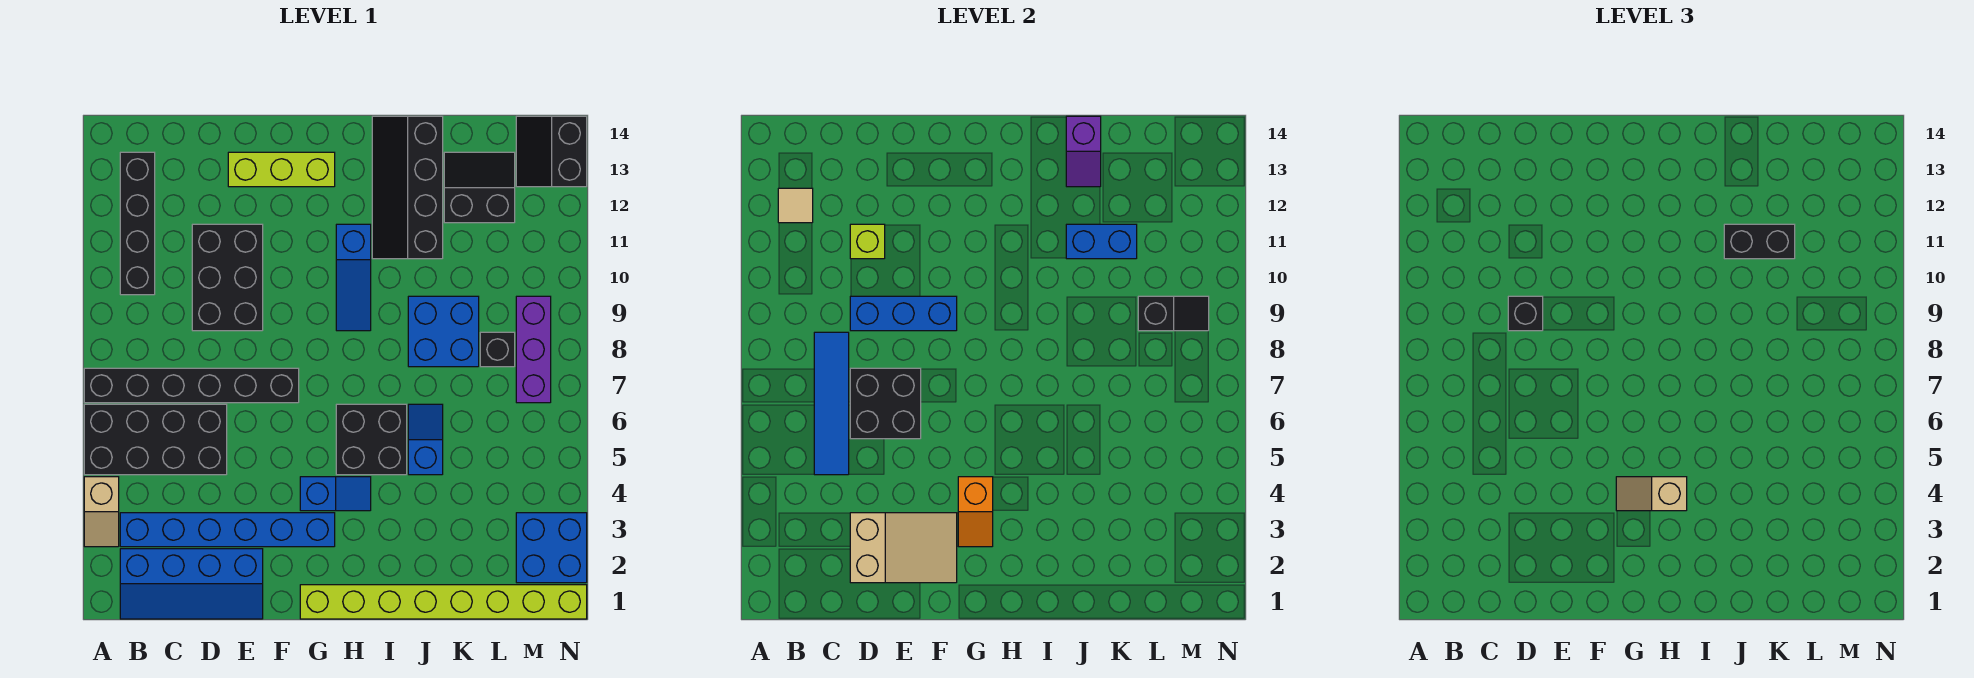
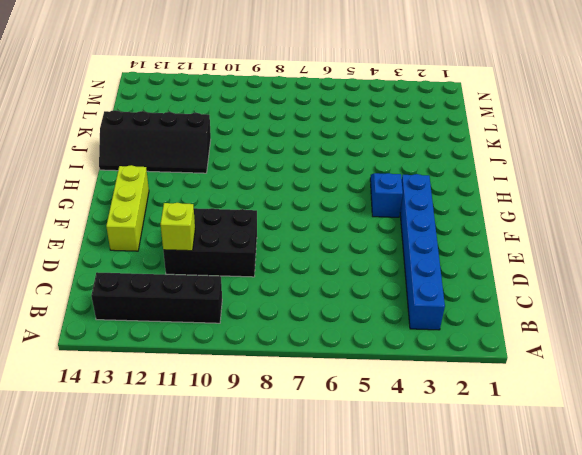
none -> tan 1x2 slope [84,477,119,547]
none -> black 2x4 brick [84,404,227,475]
none -> black 1x6 brick [84,368,299,403]
none -> blue 2x4 slope [120,549,263,619]

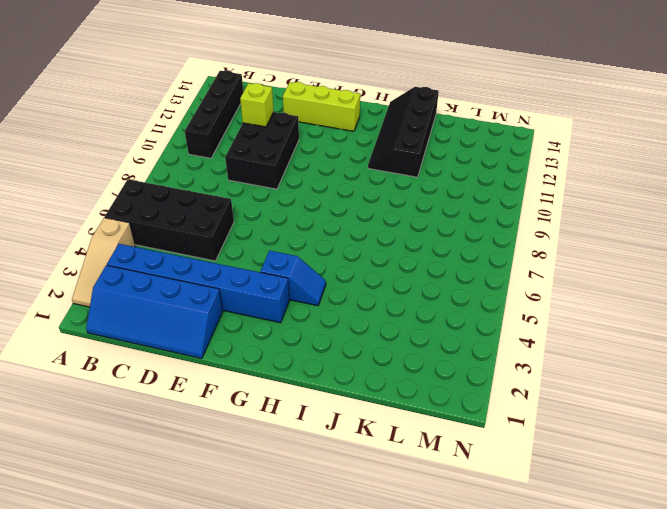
tan 1x3 slope [72,218,135,307] -> tan 1x2 slope [84,477,119,547]
none -> black 1x6 brick [84,368,299,403]
none -> lime 1x8 brick [300,585,587,619]
none -> black 2x2 brick [336,404,407,475]
none -> blue 1x3 slope [336,224,371,331]

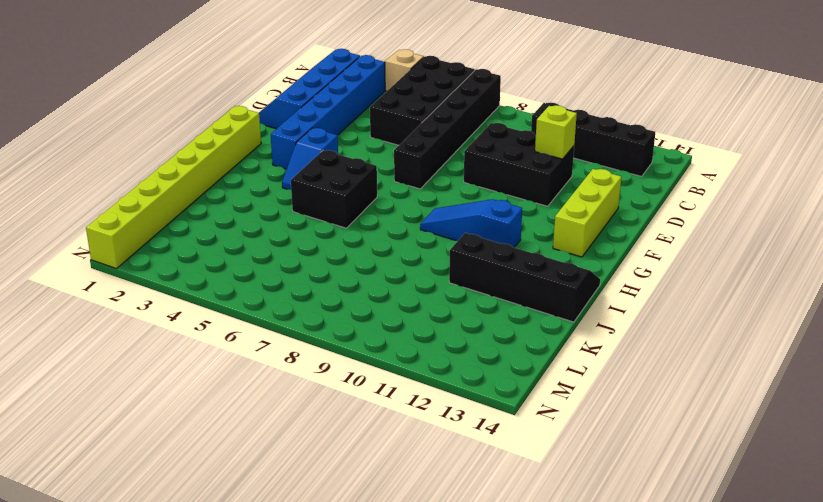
none -> blue 1x2 slope [408,404,443,475]
none -> blue 2x2 brick [408,296,479,367]
none -> black 2x2 slope [444,152,515,223]
none -> black 1x1 brick [480,332,515,367]

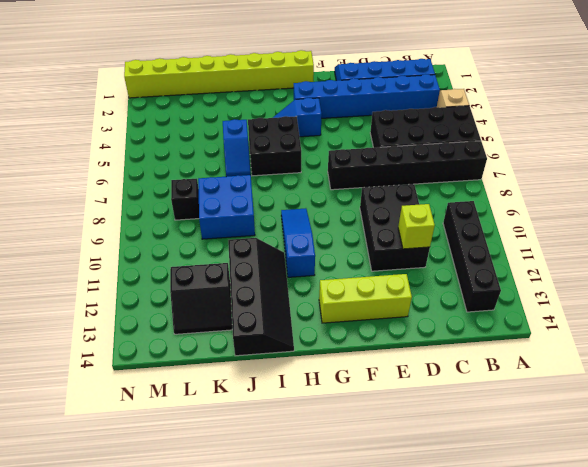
none -> blue 2x2 brick [516,513,587,583]
none -> purple 1x3 brick [516,296,551,403]
none -> black 2x2 slope [516,116,587,187]
none -> tan 1x1 tile [778,188,813,223]

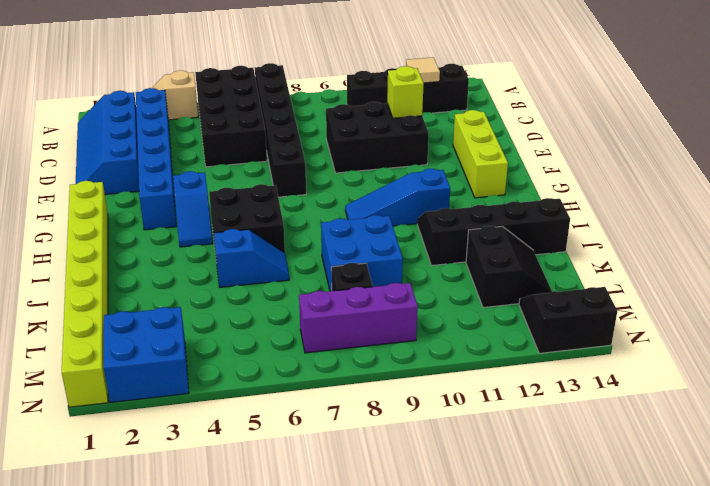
none -> blue 1x4 tile [814,332,849,475]
none -> tan 2x3 slope [850,513,957,583]
none -> black 2x2 brick [850,368,921,439]
none -> blue 1x3 brick [850,296,957,331]

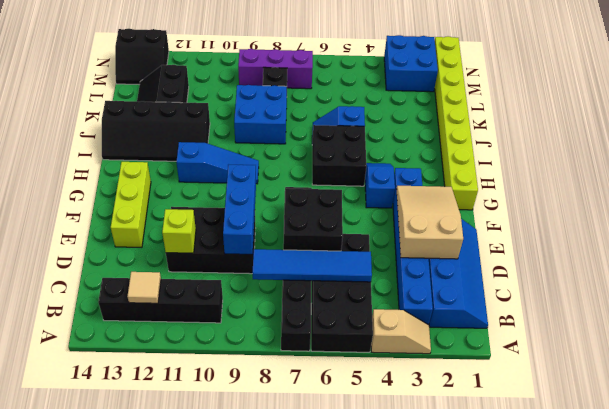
none -> orange 1x2 slope [958,477,993,547]
none -> blue 1x2 brick [1066,224,1137,259]
none -> purple 1x2 slope [1066,116,1101,187]
none -> black 1x2 slope [1138,296,1209,331]

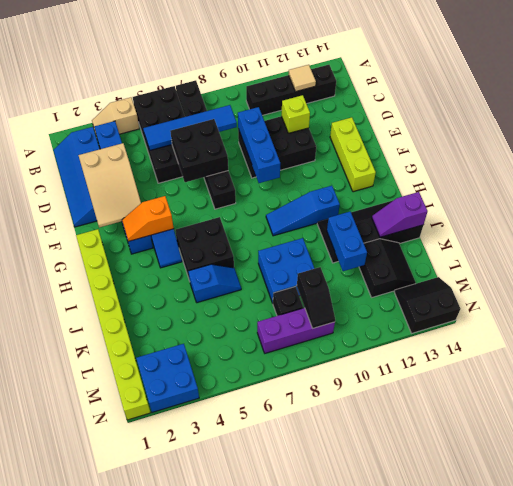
none -> black 1x1 brick [1508,296,1543,331]
none -> tan 1x2 slope [1616,477,1687,511]
none -> black 1x2 brick [1724,224,1795,259]

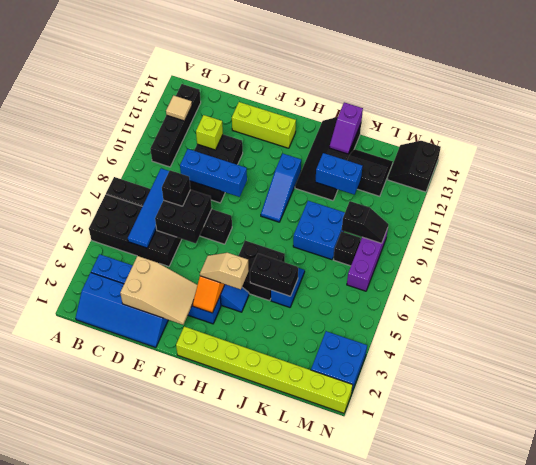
black 1x1 brick [162,170,190,206] -> black 1x1 brick moved to [1508,296,1543,331]
black 1x2 brick [250,253,298,296] -> black 1x2 brick moved to [1724,224,1795,259]
none -> tan 1x2 slope [84,477,119,547]

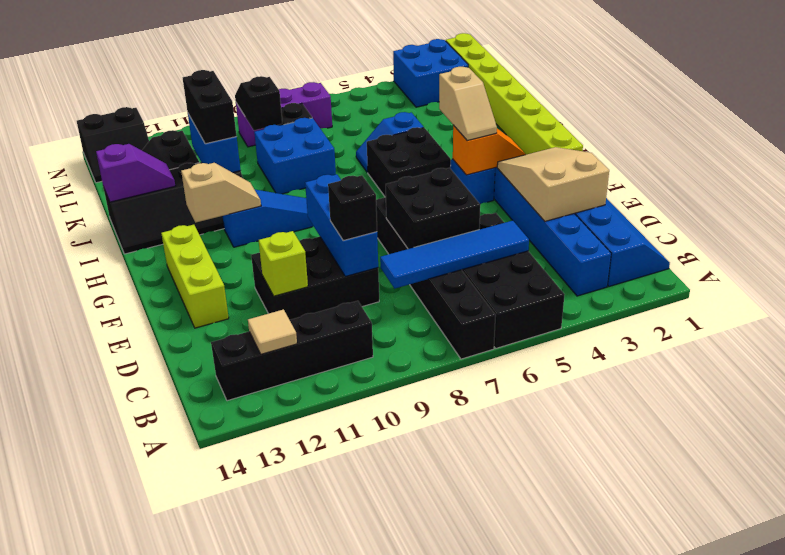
tan 1x2 slope [181,163,261,223] -> tan 1x2 slope moved to [84,477,119,547]

